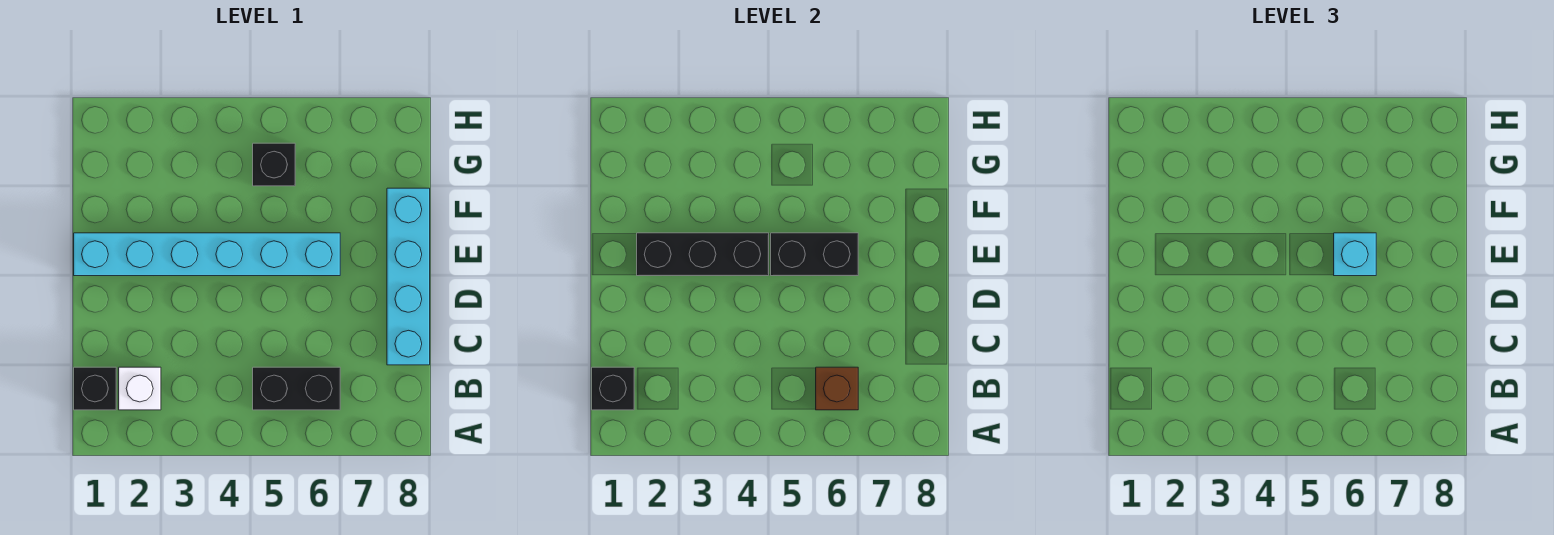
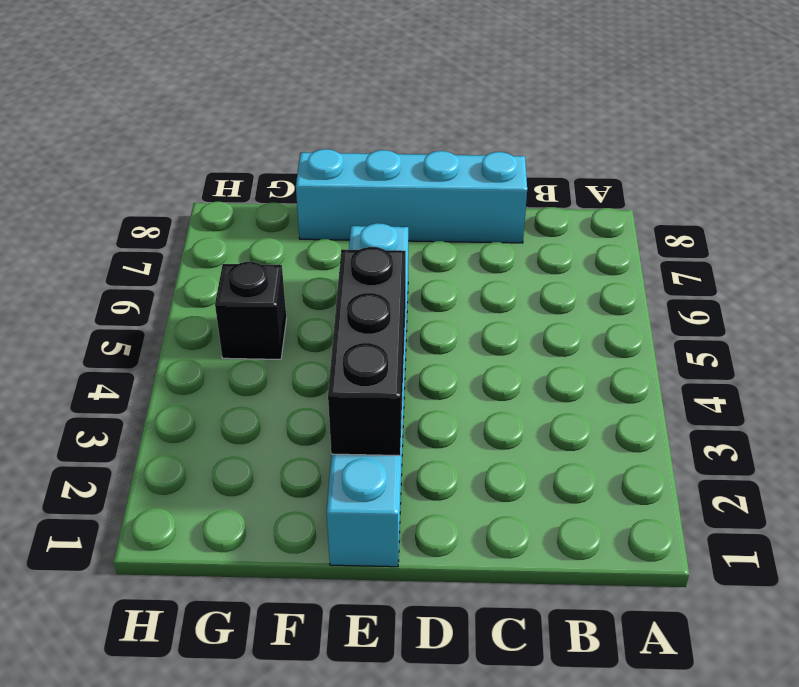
none -> black 1x1 brick [74,367,116,410]
none -> white 1x1 brick [119,367,161,410]

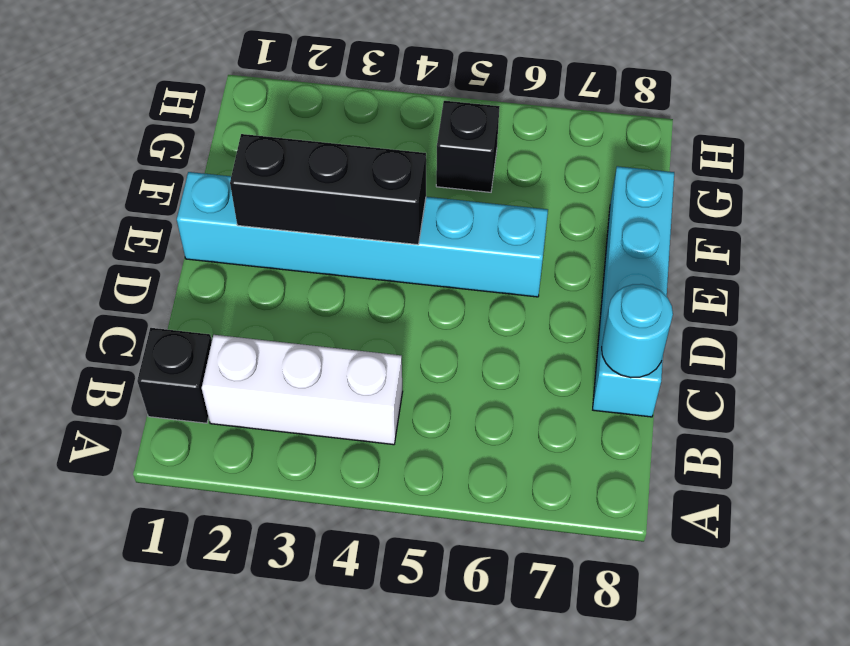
white 1x3 brick [202,335,403,445] -> white 1x1 brick [119,367,161,410]
cyan 1x1 round brick [601,284,673,378] -> none
none -> black 1x2 brick [253,367,340,410]
none -> black 1x1 brick [592,367,634,410]

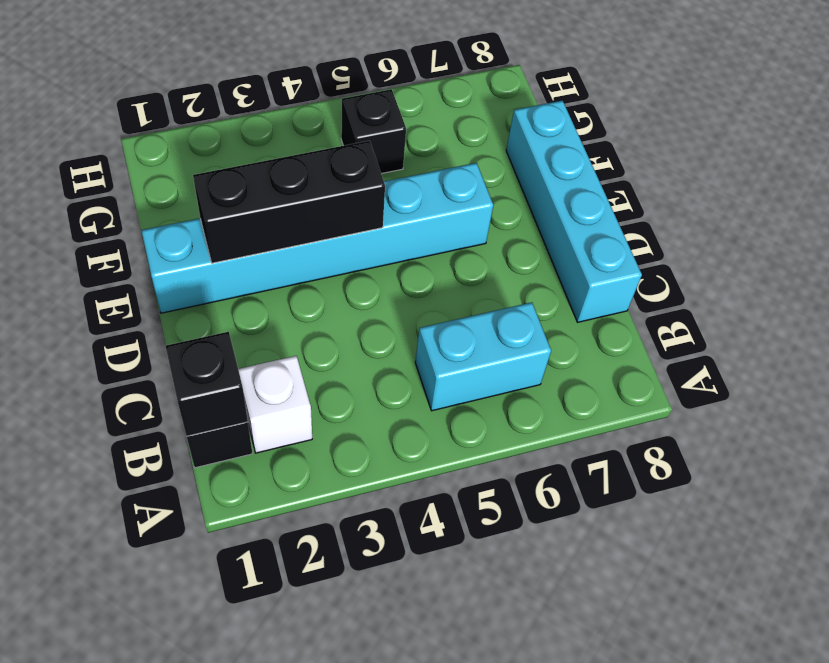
cyan 1x2 brick [415,302,551,411] -> black 1x2 brick [253,367,340,410]
none -> brown 1x1 brick [816,367,858,410]
none -> black 1x2 brick [771,233,858,276]

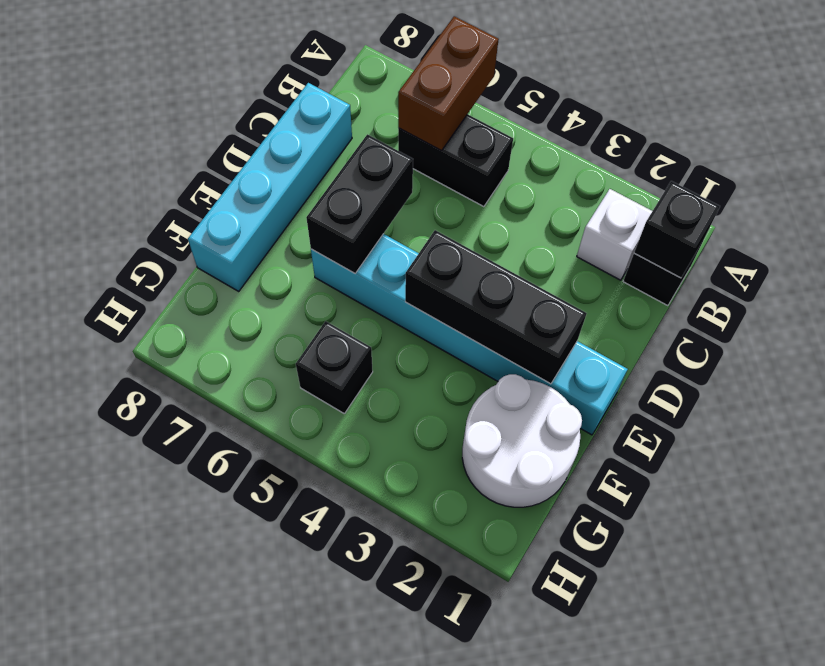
brown 1x2 brick [398,16,499,151] -> brown 1x1 brick [816,367,858,410]
black 1x2 brick [306,134,413,273] -> black 1x2 brick turned to [771,233,858,276]
white 2x2 round brick [462,374,582,507] -> none
none -> cyan 1x1 brick [1334,233,1376,276]

